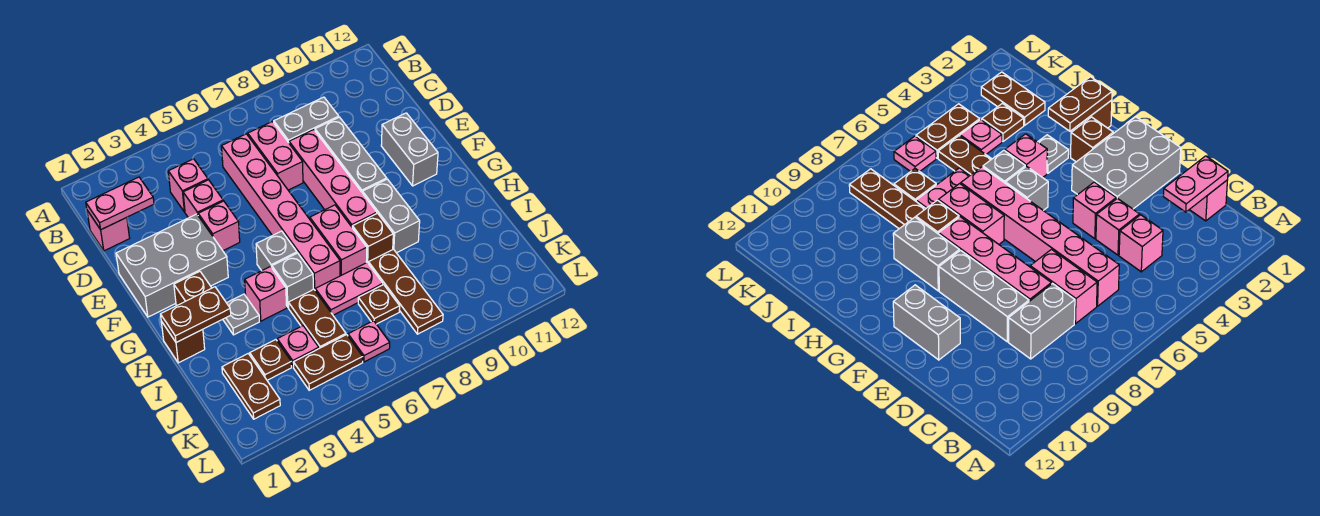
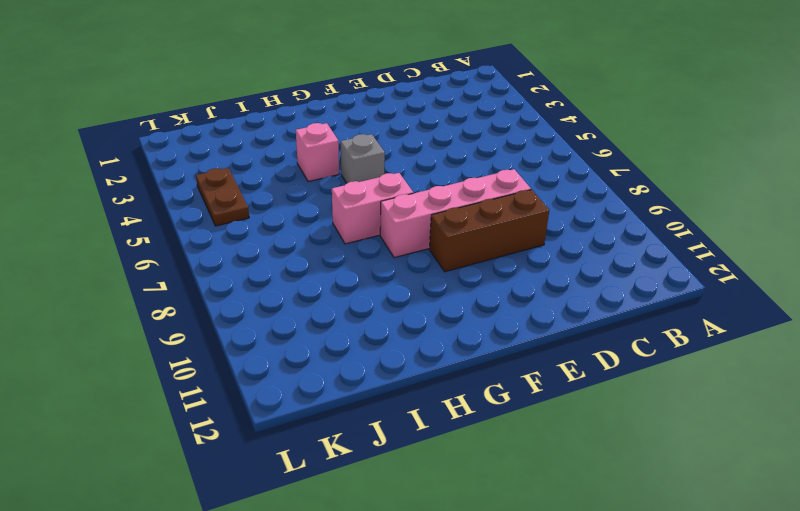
brown 1x3 brick [429,190,549,272] -> grey 1x3 brick [315,117,387,193]
none -> pink 1x1 brick [87,210,130,251]
none -> pink 1x1 brick [168,159,208,212]
none -> pink 1x6 brick [222,134,340,290]
none -> pink 1x2 brick [248,122,303,190]

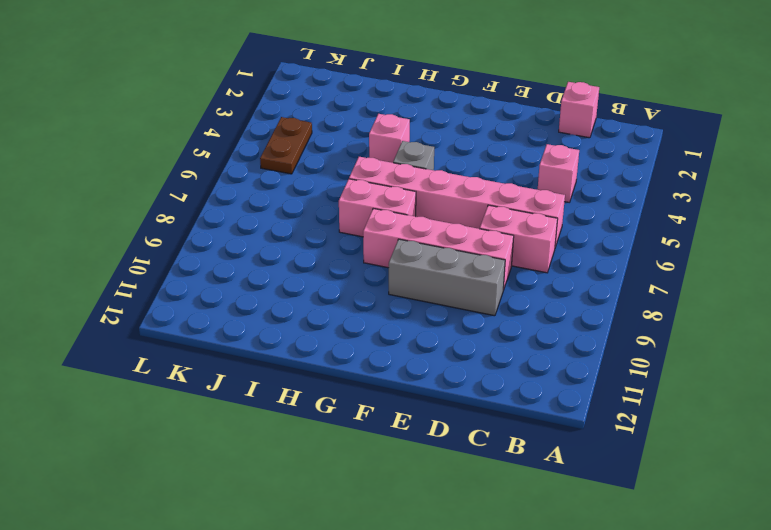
none -> grey 1x2 brick [274,97,339,143]
none -> pink 1x1 brick [183,180,223,218]
none -> grey 2x3 brick [116,214,228,317]
none -> pink 1x1 brick [198,201,240,250]

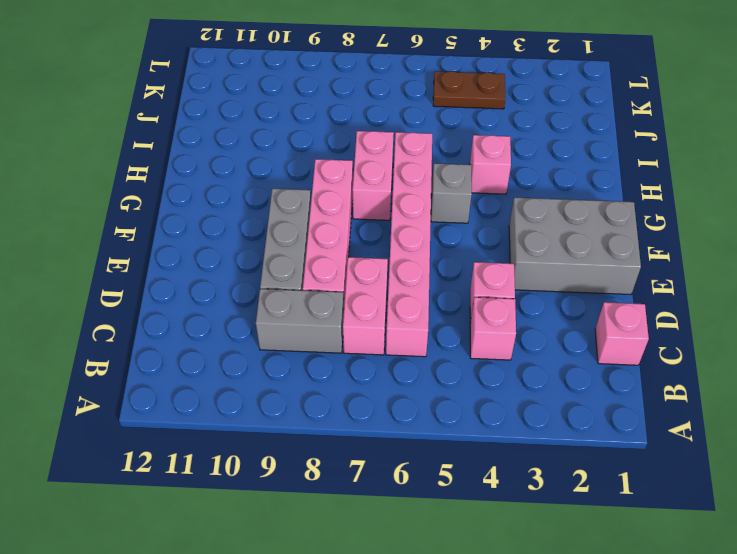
none -> pink 1x1 brick [198,201,240,250]
none -> grey 1x2 brick [381,113,438,186]
none -> brown 1x1 brick [174,272,211,305]
none -> grey 1x2 brick [363,179,420,253]

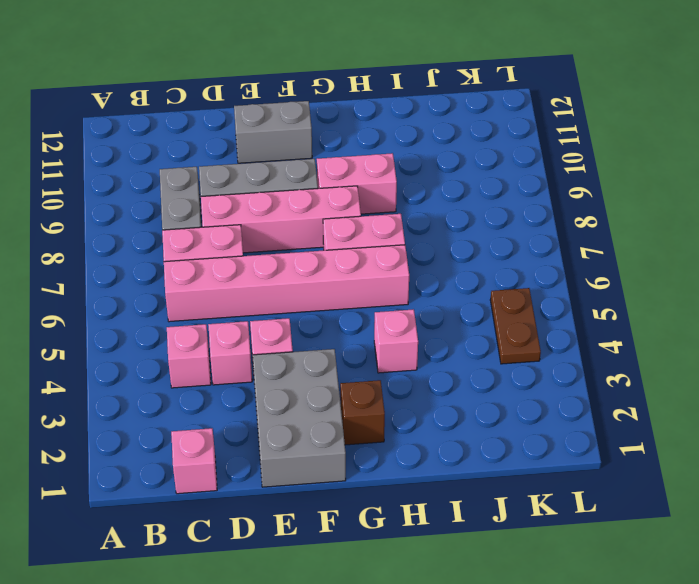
pink 1x2 brick [317,153,397,214] -> grey 1x2 brick [363,179,420,253]
none -> grey 1x1 brick [256,231,297,271]
none -> brown 1x1 brick [161,321,205,363]
none -> grey 1x1 plate [223,294,259,335]
none -> grey 1x1 brick [272,253,313,307]

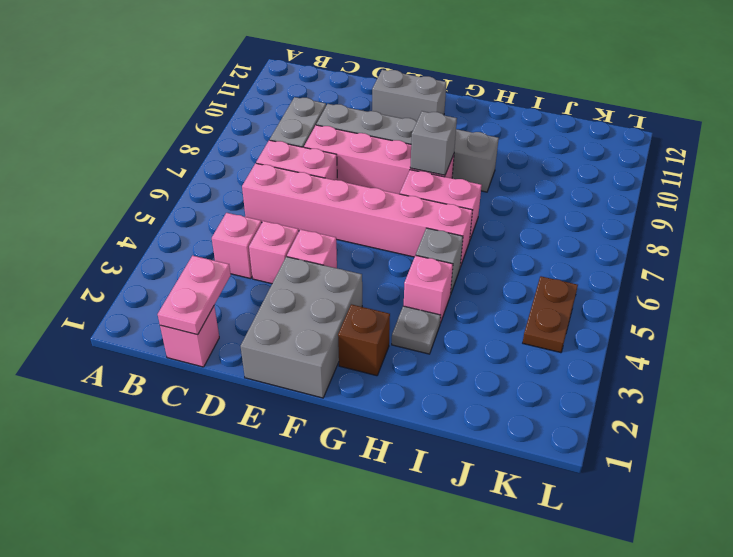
grey 1x1 brick [410,111,457,175] -> grey 1x1 brick moved to [256,231,297,271]
none -> brown 1x1 brick [161,321,205,363]
none -> brown 1x1 brick [352,213,393,264]
none -> brown 1x2 plate [288,289,346,348]
none -> pink 1x2 plate [315,263,383,315]

